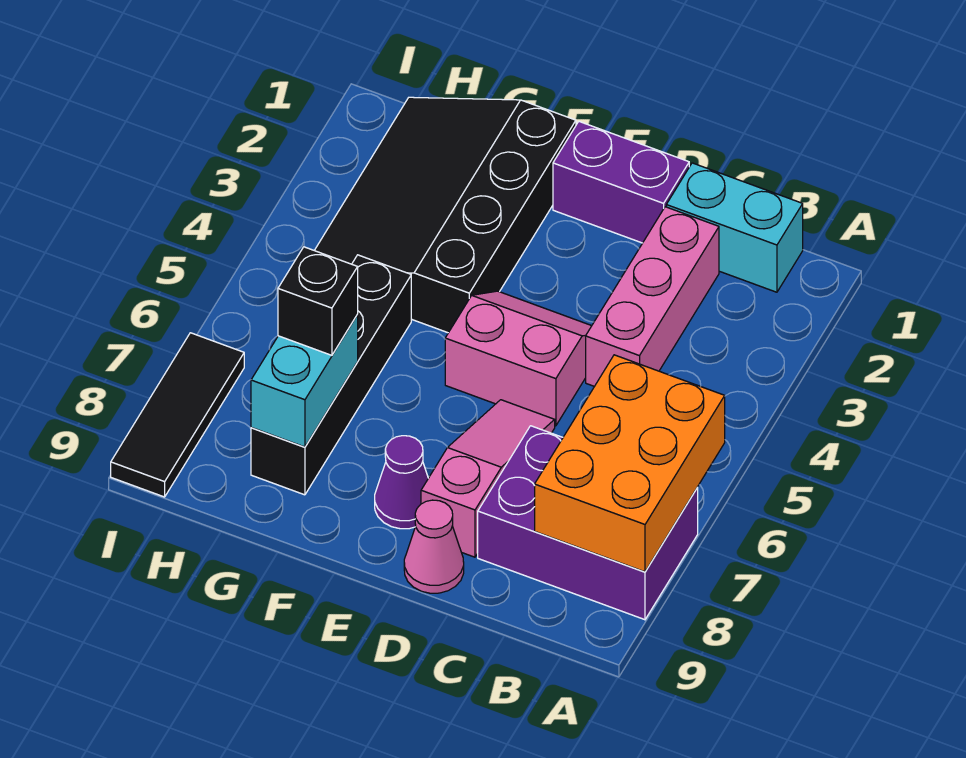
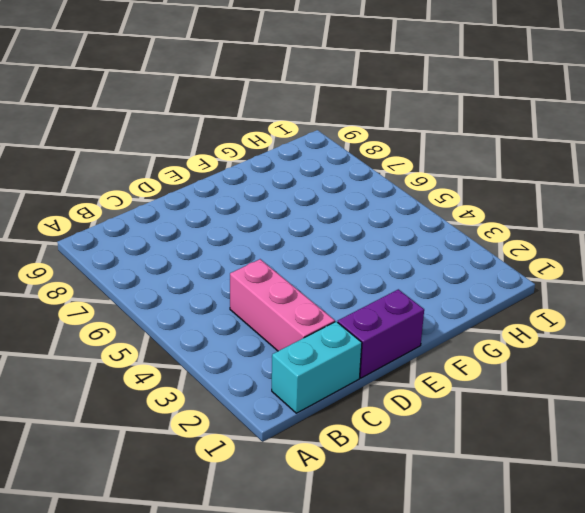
none -> purple 2x3 brick [478,426,698,620]
none -> pink 2x2 slope [445,291,591,426]
none -> pink 1x3 slope [421,400,555,557]

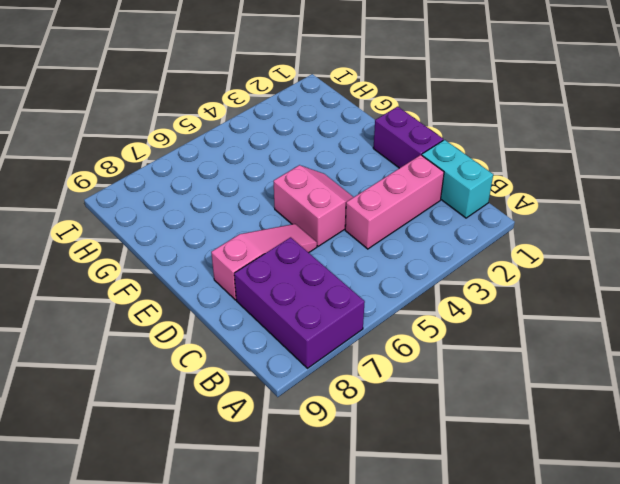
none -> pink 1x1 cone [404,500,464,593]
none -> purple 1x1 cone [375,436,428,529]
none -> black 3x4 slope [314,97,576,333]

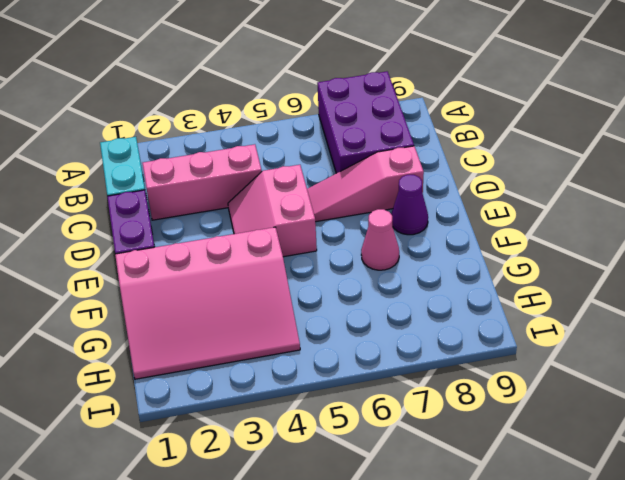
pink 3x4 slope [115,227,300,379] -> black 3x4 slope [314,97,576,333]
pink 1x1 cone [361,209,399,270] -> pink 1x1 cone moved to [404,500,464,593]
none -> black 1x4 brick [251,255,411,495]
none -> black 1x3 tile [111,333,244,497]
none -> orange 2x3 brick [535,355,725,572]

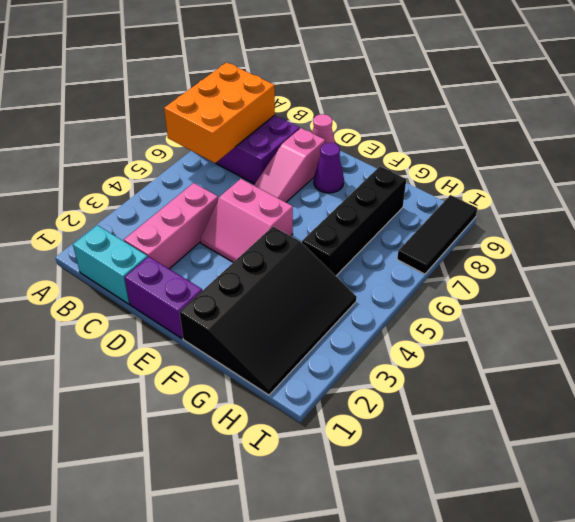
none -> cyan 1x2 brick [251,315,358,447]
none -> black 1x1 brick [278,247,358,355]

